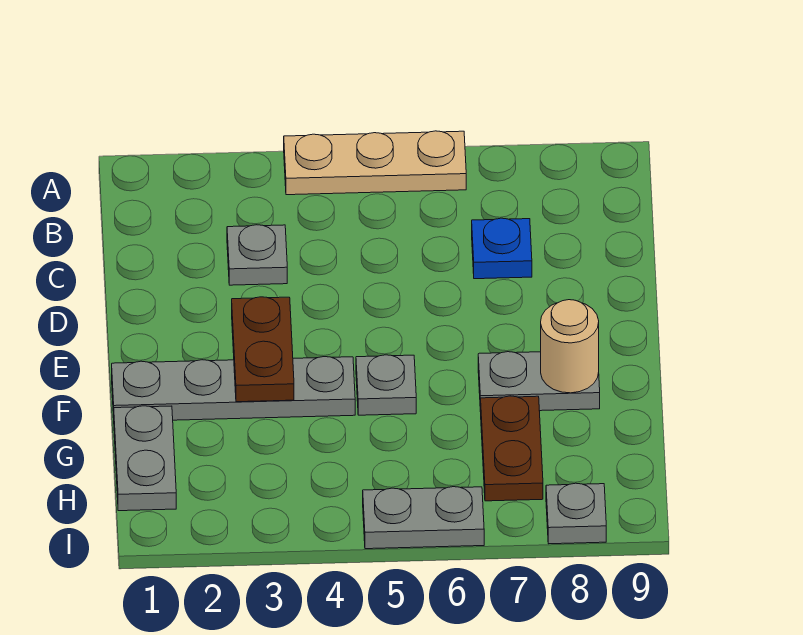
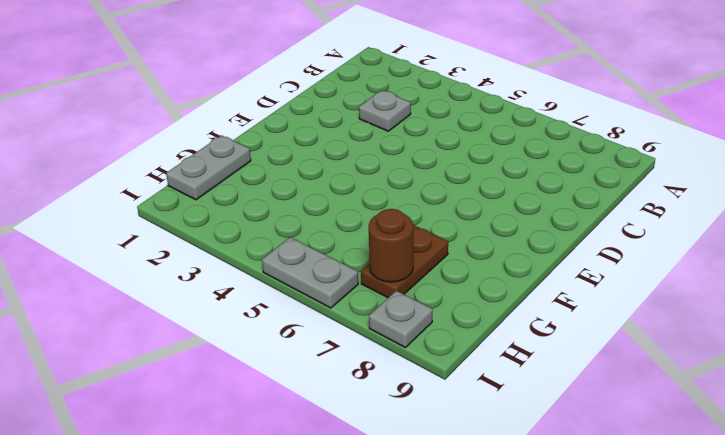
brown 1x1 round brick [369,209,413,282] -> none
none -> tan 1x3 plate [284,131,466,195]
none -> blue 1x1 plate [472,218,532,279]
none -> grey 1x4 plate [112,357,355,420]

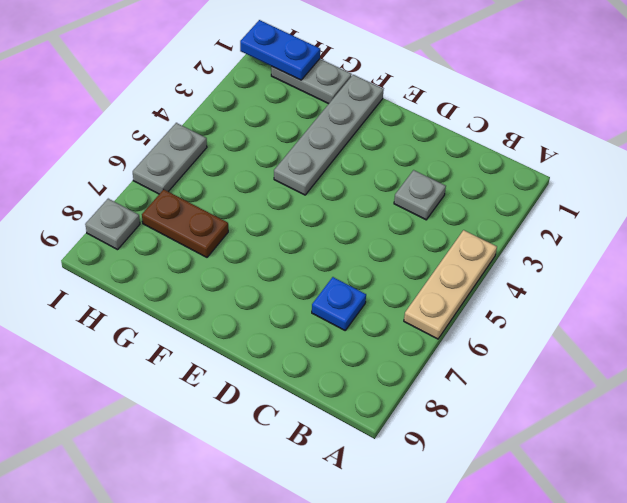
blue 1x2 plate [240,20,320,80] -> none
none -> grey 1x1 plate [356,355,416,415]
none -> grey 1x2 plate [478,352,600,412]
none -> brown 1x2 plate [232,297,294,402]

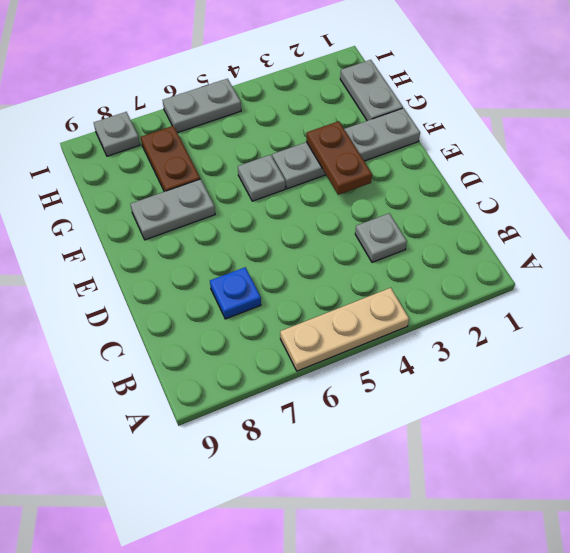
none -> tan 1x1 round brick [541,300,599,393]

